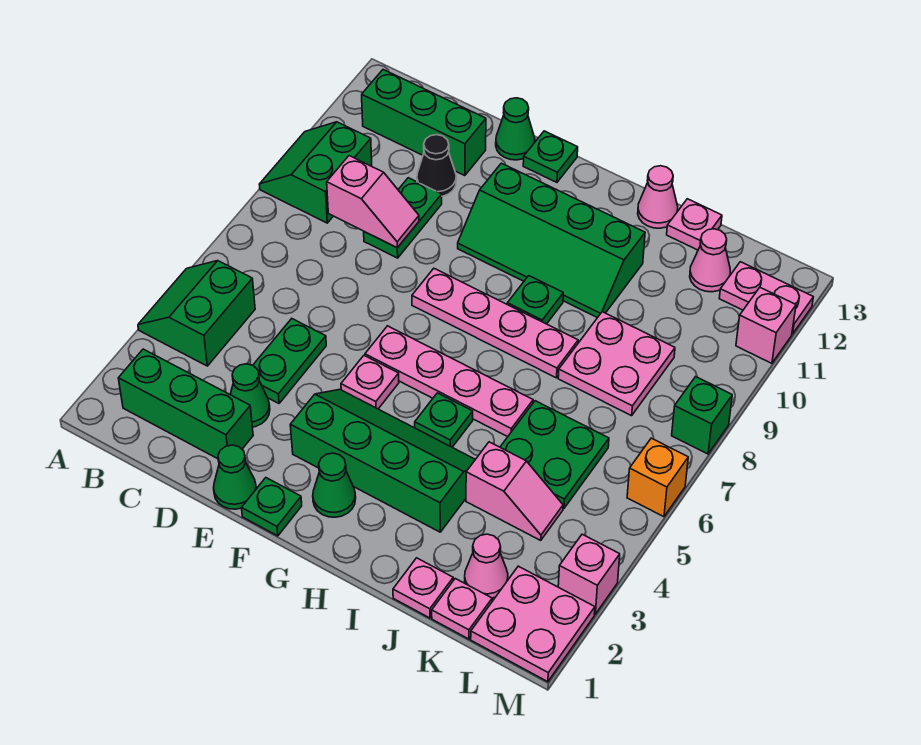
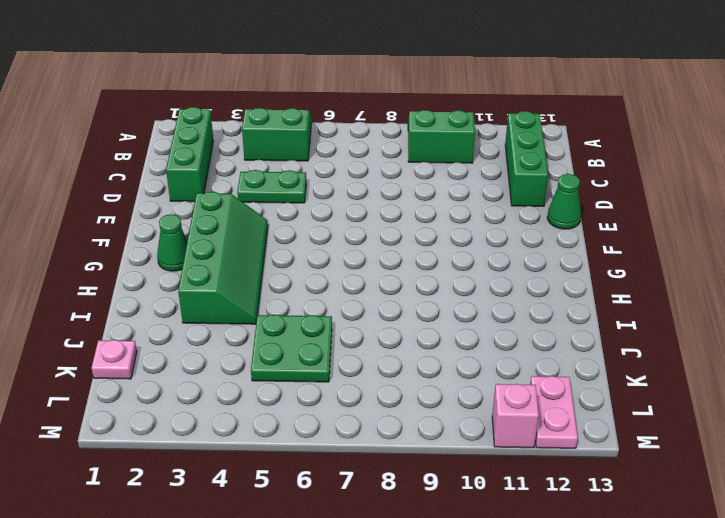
none -> green 1x1 cone [230,364,270,427]
none -> green 1x2 plate [364,178,442,258]
none -> black 1x1 cone [417,135,456,196]
none -> green 1x1 cone [214,445,256,509]

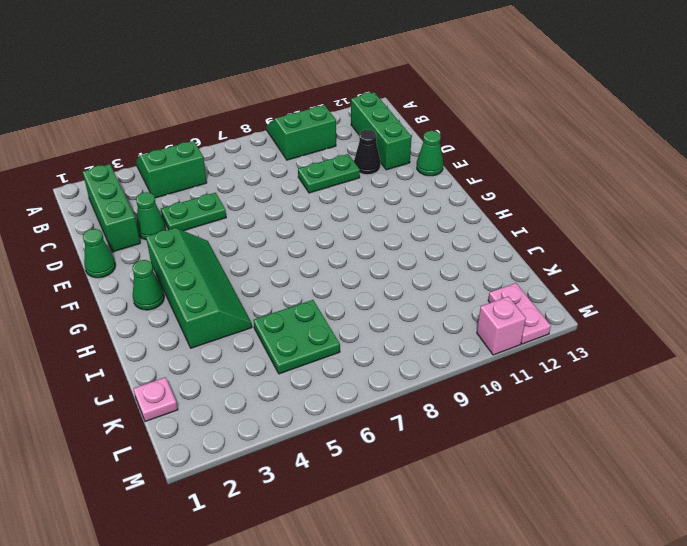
none -> green 1x1 plate [242,478,302,536]
none -> pink 1x1 plate [341,356,399,409]
none -> pink 1x4 plate [365,326,533,437]
none -> pink 1x4 plate [412,269,578,378]

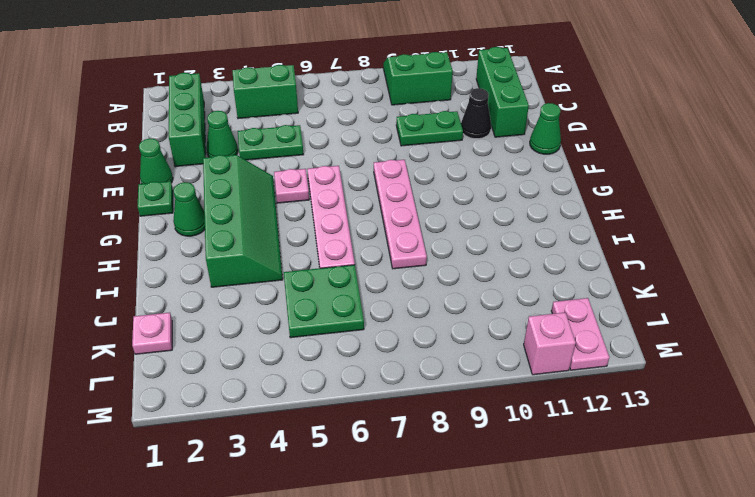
none -> green 2x4 slope [458,163,645,318]
none -> green 1x1 plate [523,131,578,182]
none -> green 1x1 plate [415,393,473,447]
none -> green 1x1 plate [507,276,563,324]

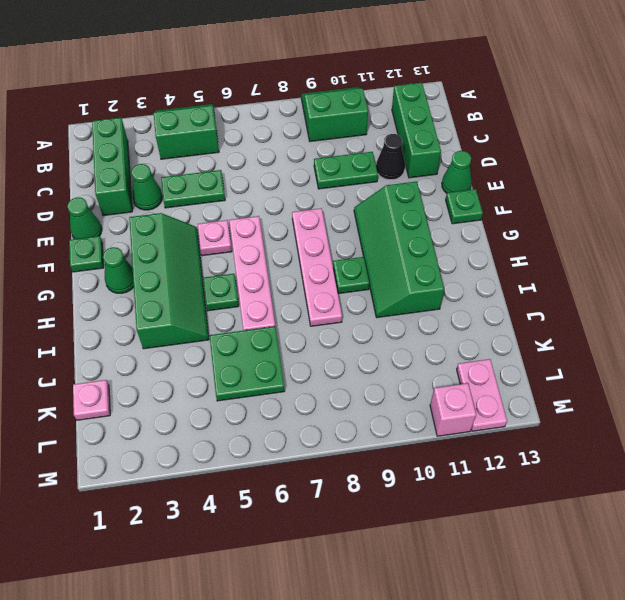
none -> pink 1x1 cone [638,166,678,228]
none -> pink 1x1 plate [393,558,453,618]
none -> pink 1x2 slope [466,442,563,540]
none -> pink 2x2 plate [558,312,675,416]

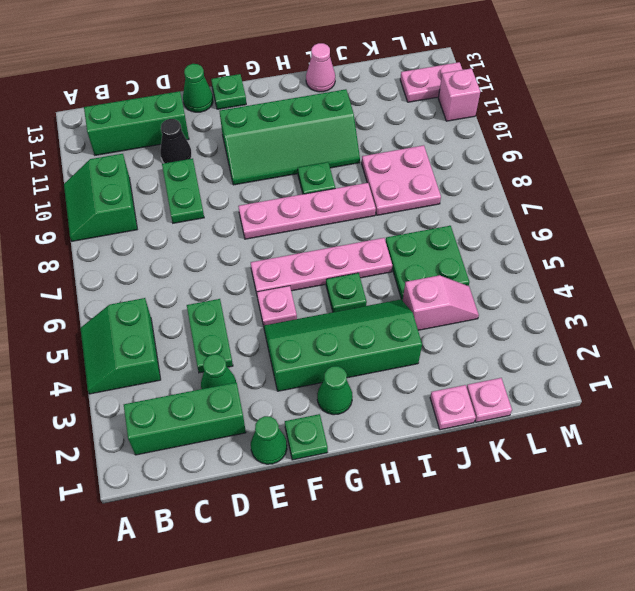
none -> pink 1x1 plate [667,199,722,250]
none -> pink 1x1 cone [465,534,508,598]
none -> pink 1x1 cone [690,229,730,292]
none -> pink 2x2 plate [471,566,595,682]

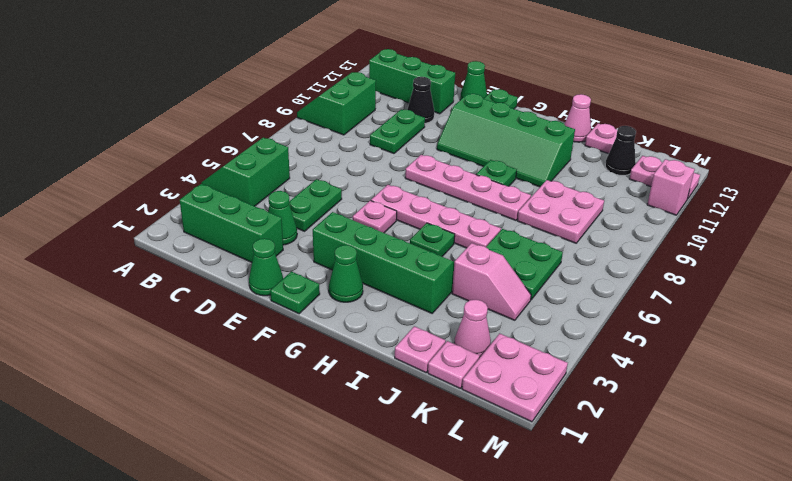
black 1x1 cone [605,126,636,175] -> pink 1x1 cone [690,229,730,292]
none -> pink 1x1 brick [558,534,620,614]
none -> orange 1x1 brick [627,438,688,517]
none -> green 1x1 brick [672,377,732,454]
none -> pink 1x2 slope [327,156,419,248]

